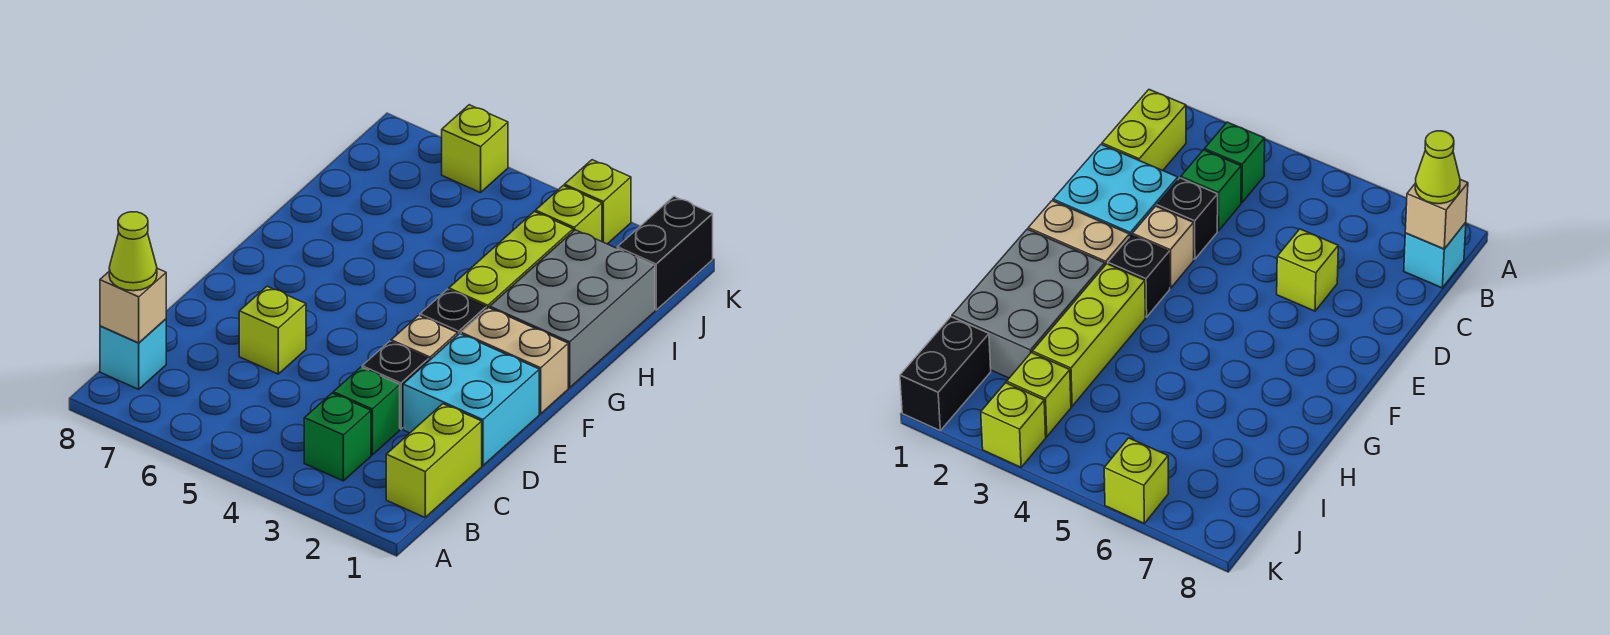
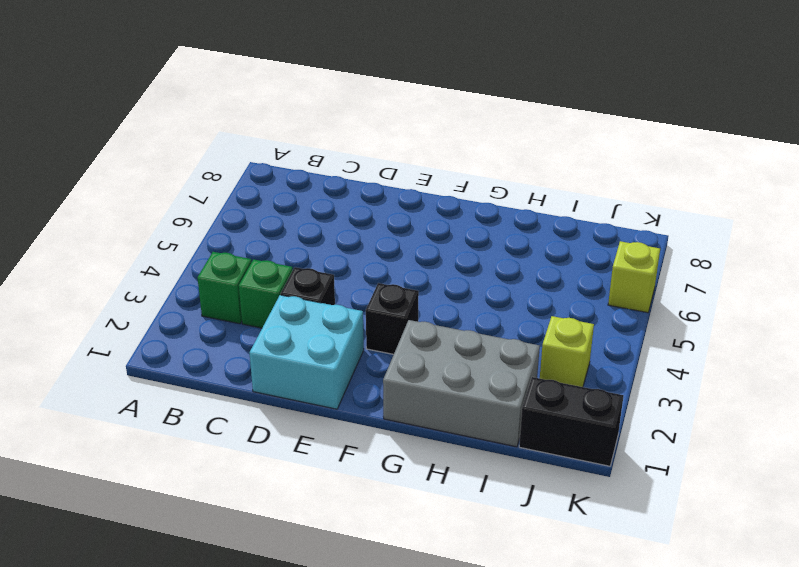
none -> lime 1x2 brick [386,404,482,517]
none -> cyan 1x1 brick [100,319,166,389]
none -> lime 1x1 brick [239,286,306,374]

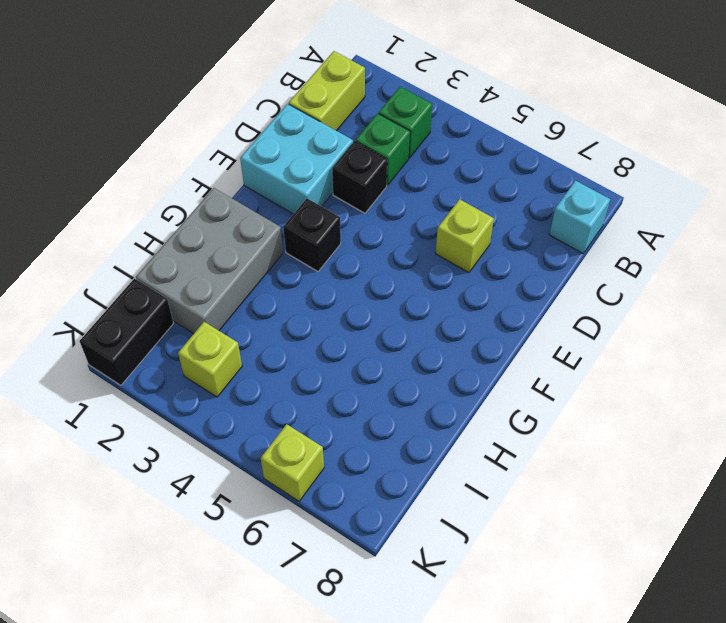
none -> tan 1x1 brick [391,315,458,360]
none -> tan 1x2 brick [461,308,568,414]
none -> lime 1x3 brick [449,212,573,309]

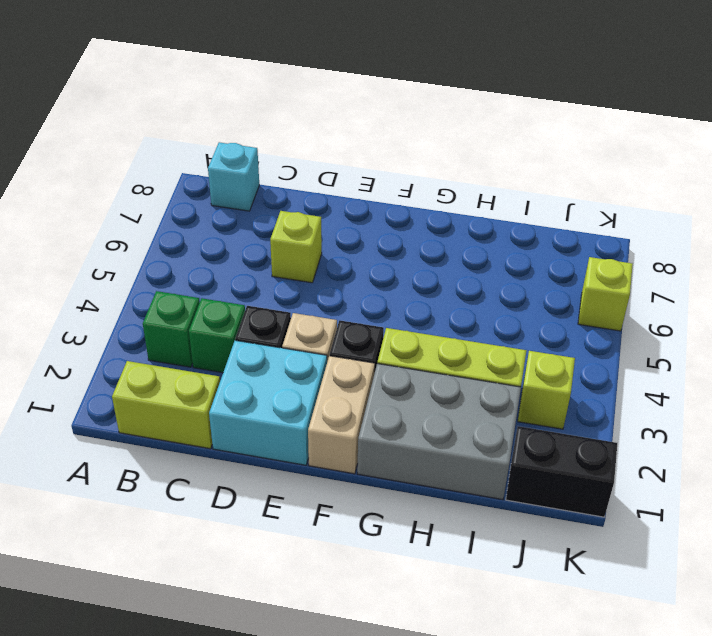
none -> lime 1x1 brick [564,160,631,244]
none -> tan 1x1 brick [100,268,166,343]
none -> lime 1x1 cone [109,212,157,291]

